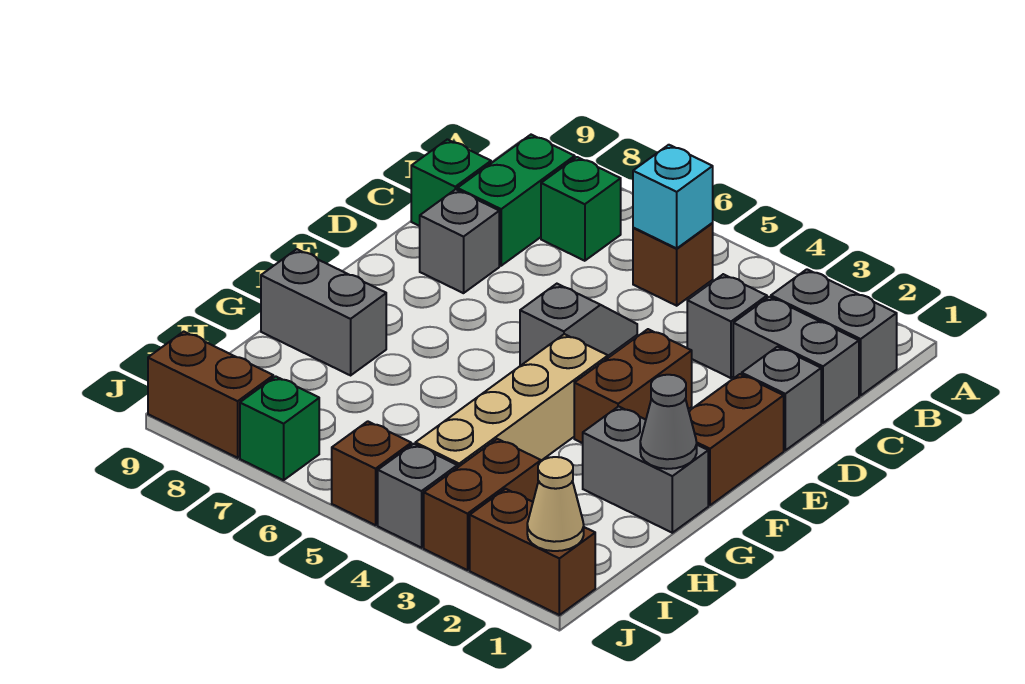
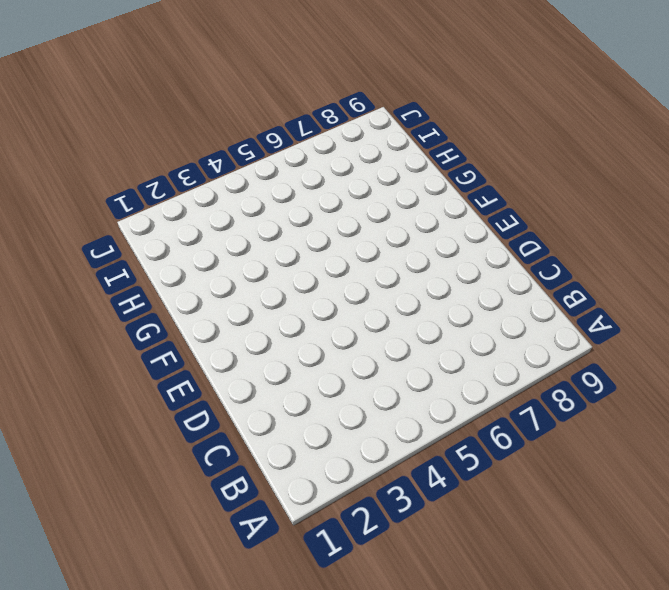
none -> grey 1x2 brick [771,269,897,396]
none -> brown 1x1 brick [633,223,713,306]
none -> green 1x1 brick [541,157,621,261]

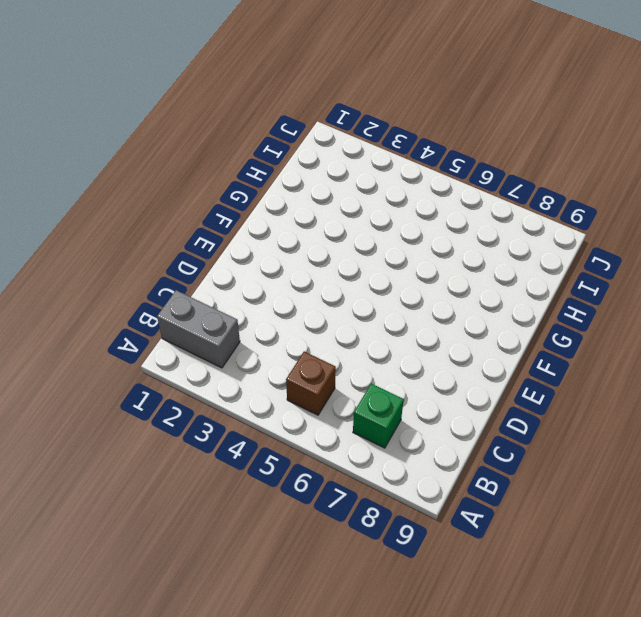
none -> green 1x2 brick [457,135,575,266]
none -> grey 1x2 brick [733,297,859,423]
none -> grey 1x1 brick [687,274,767,378]

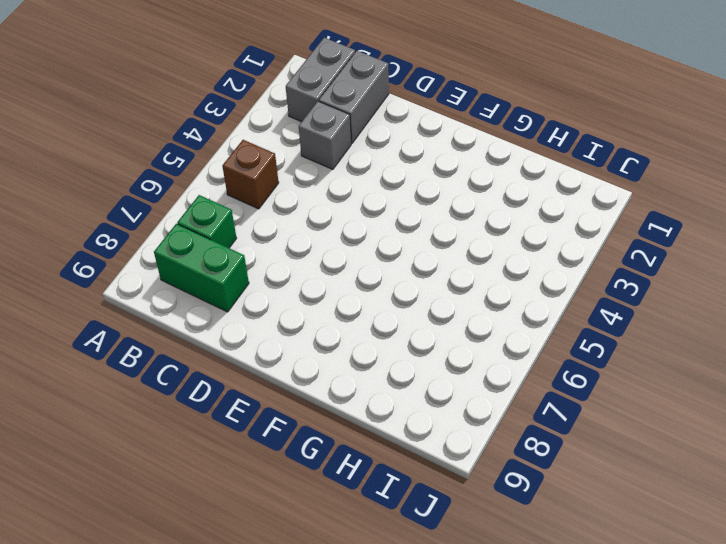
none -> green 1x1 brick [411,139,491,226]
none -> grey 1x1 brick [742,347,821,450]
none -> grey 1x2 slope [520,284,637,366]

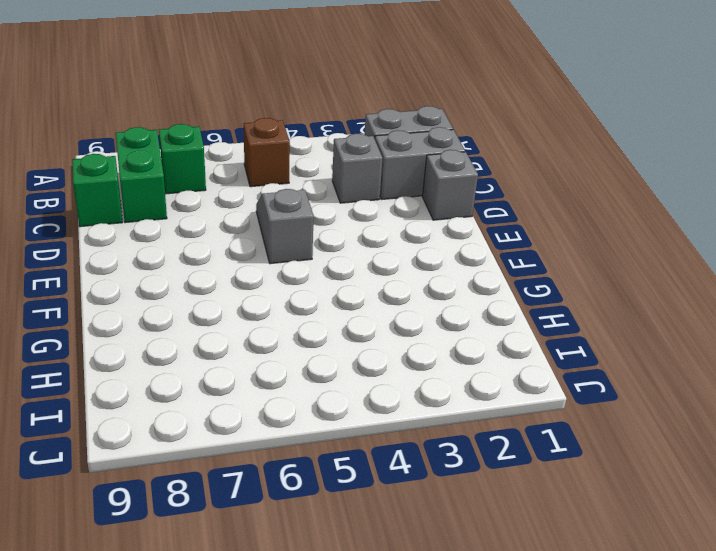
none -> grey 1x1 brick [420,189,499,293]
none -> brown 1x2 brick [689,374,784,505]
none -> brown 1x2 brick [574,329,692,443]

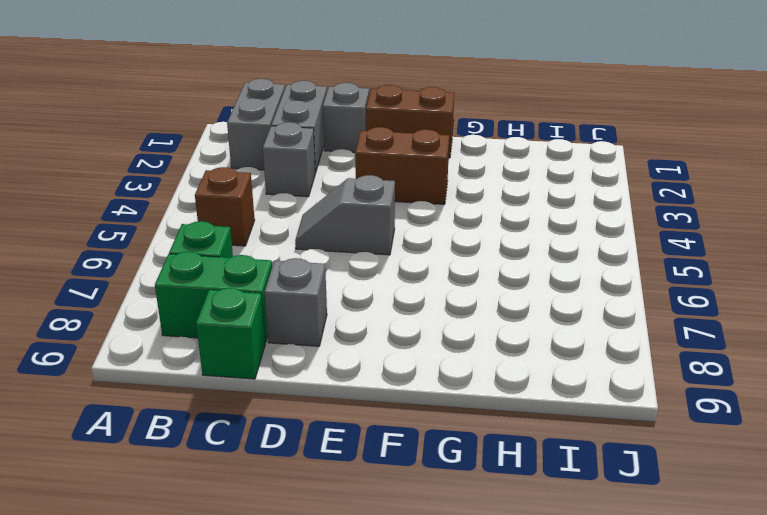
none -> tan 1x4 brick [415,334,608,468]
none -> grey 1x2 brick [583,406,708,533]
none -> grey 1x2 brick [261,249,386,375]

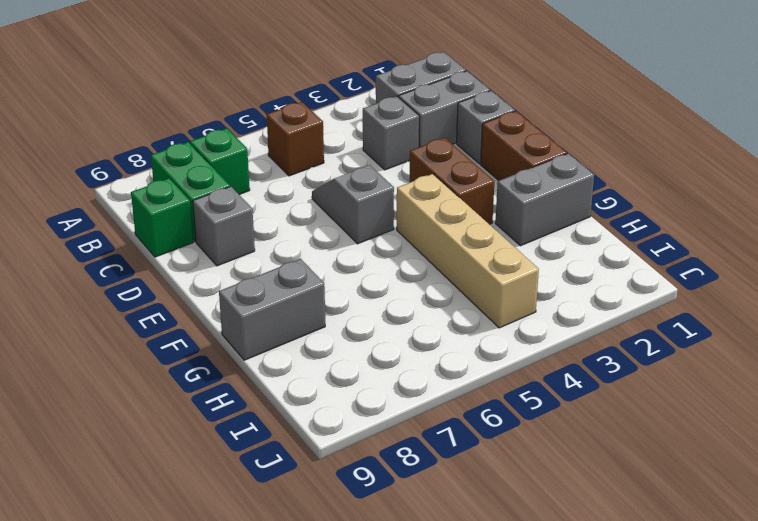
none -> brown 1x2 brick [424,439,541,570]
none -> brown 1x2 brick [470,489,595,615]
none -> grey 1x1 brick [378,444,457,548]

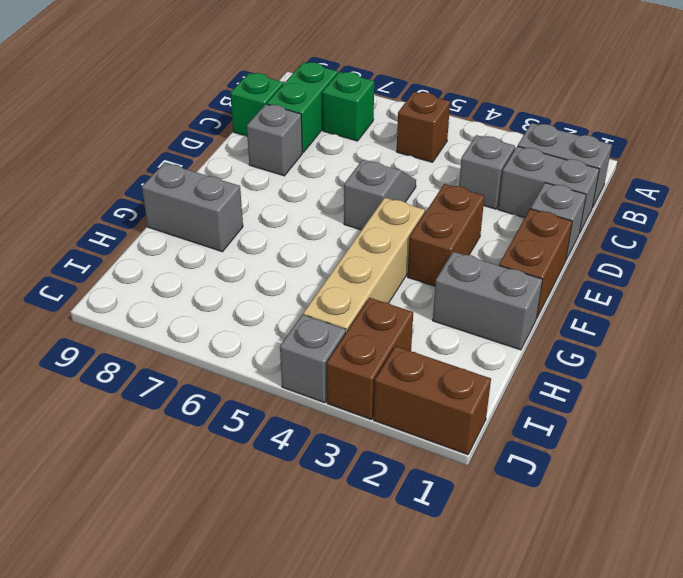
none -> brown 1x1 brick [332,421,411,525]
none -> green 1x1 brick [240,376,319,480]
none -> brown 1x2 brick [148,332,273,458]

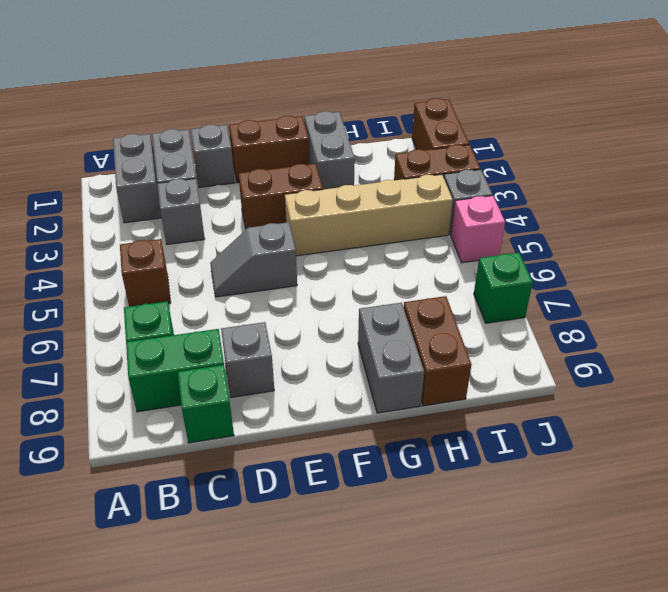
brown 1x2 brick [404,296,471,406] -> brown 1x2 brick moved to [148,332,273,458]
pink 1x1 brick [451,196,505,263] -> brown 1x1 brick [332,421,411,525]
none -> cyan 1x1 brick [633,145,713,248]
none -> grey 1x1 cone [640,375,697,469]
none -> tan 1x1 cone [527,457,584,551]

